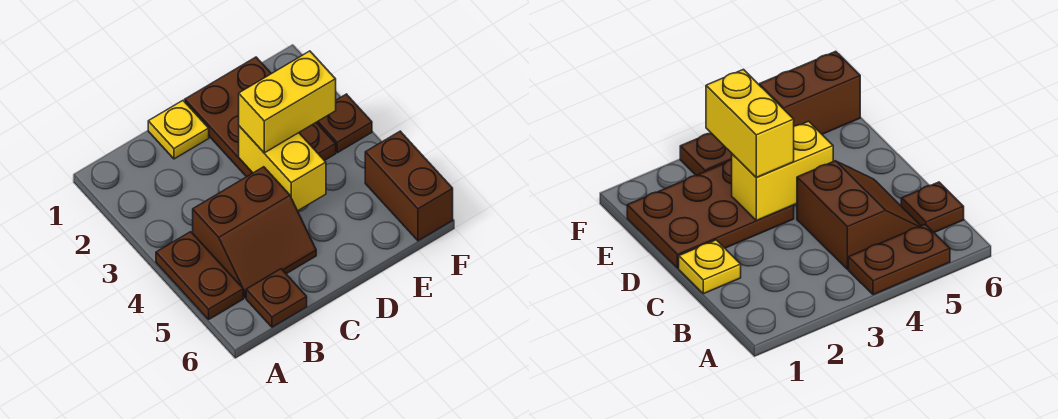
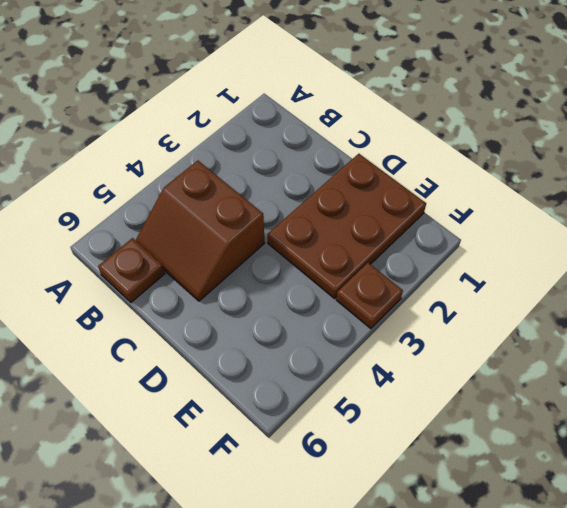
none -> brown 1x2 plate [156,232,243,319]
none -> yellow 1x1 plate [148,101,209,159]

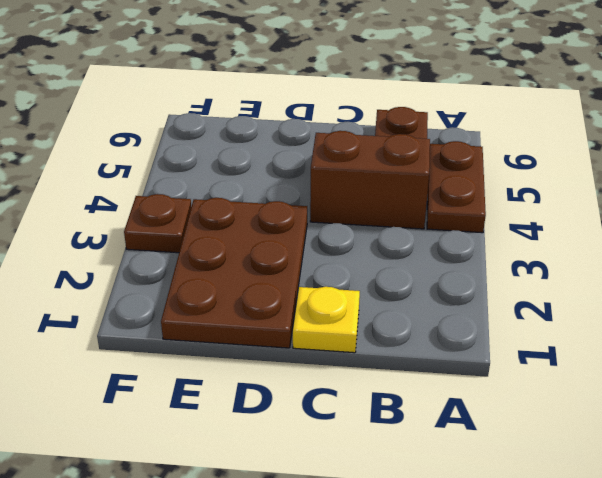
none -> brown 1x2 brick [365,131,453,241]
none -> yellow 1x2 brick [239,126,326,211]

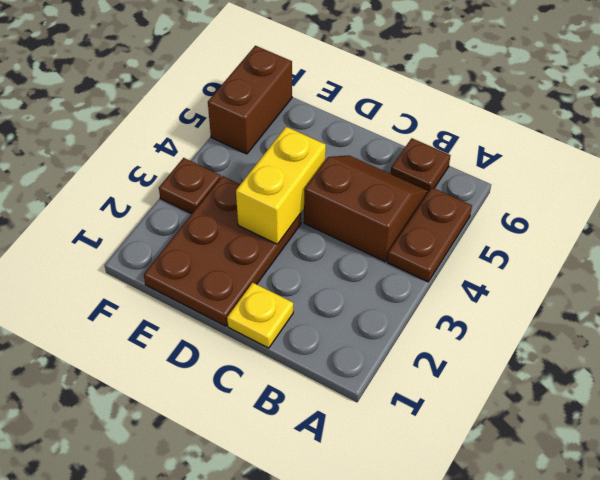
none -> yellow 1x2 brick [239,51,336,153]

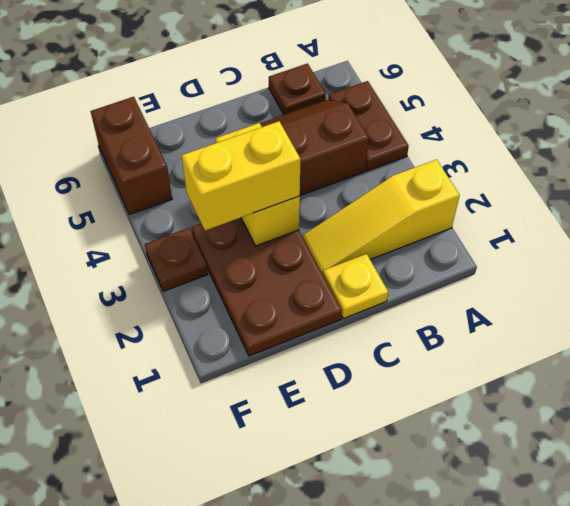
yellow 1x3 slope [302,159,460,274] -> none

